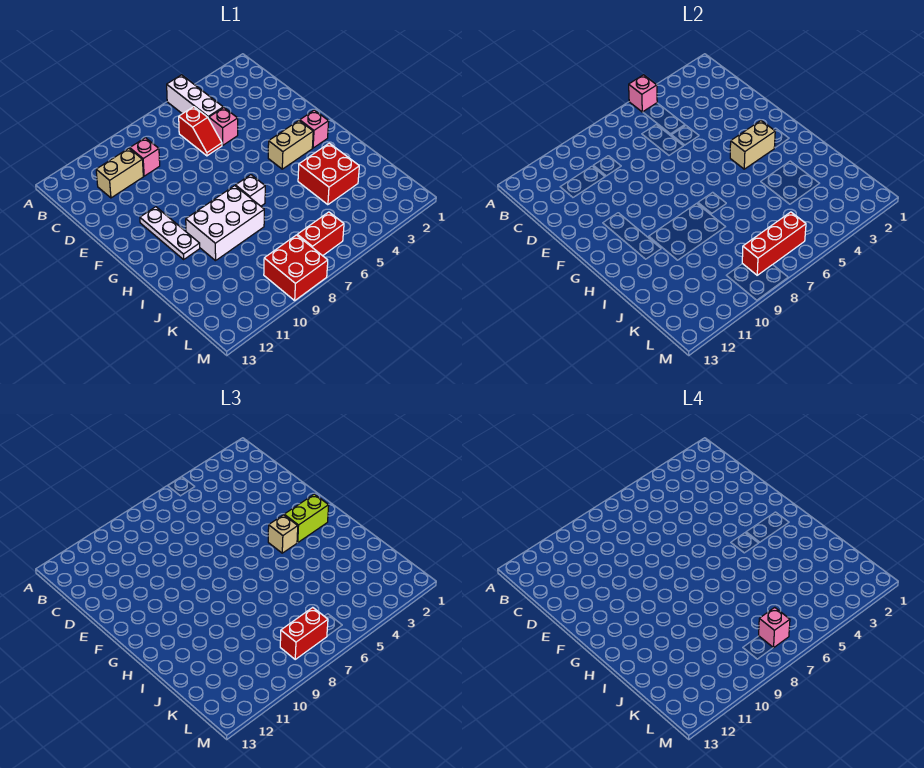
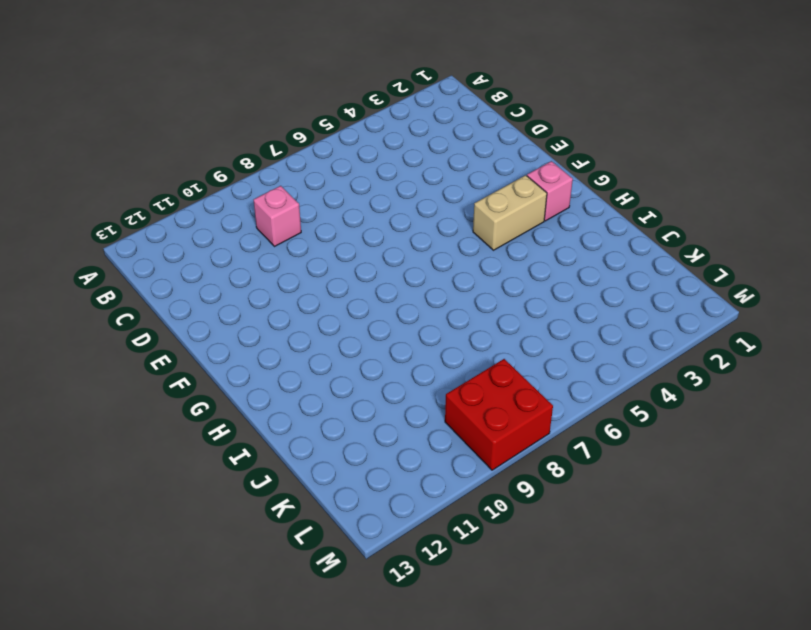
none -> white 1x3 brick [167,75,223,119]
none -> red 1x2 slope [179,107,222,156]
none -> tan 1x2 brick [96,148,143,198]

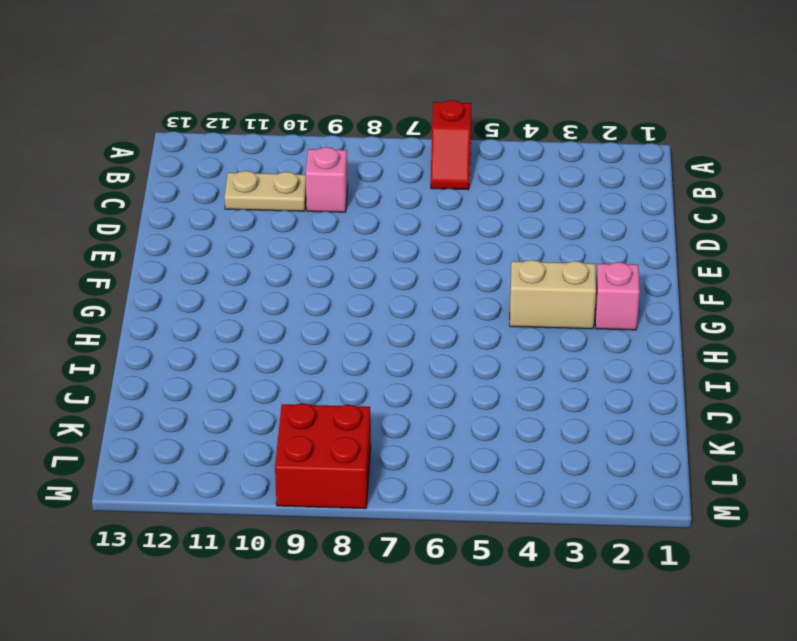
red 1x2 slope [431,100,471,190] -> red 1x2 slope moved to [179,107,222,156]
tan 1x2 plate [224,171,306,211] -> tan 1x2 brick [96,148,143,198]
none -> white 1x3 brick [167,75,223,119]
none -> pink 1x1 brick [209,108,238,145]
none -> white 1x3 plate [140,207,200,259]

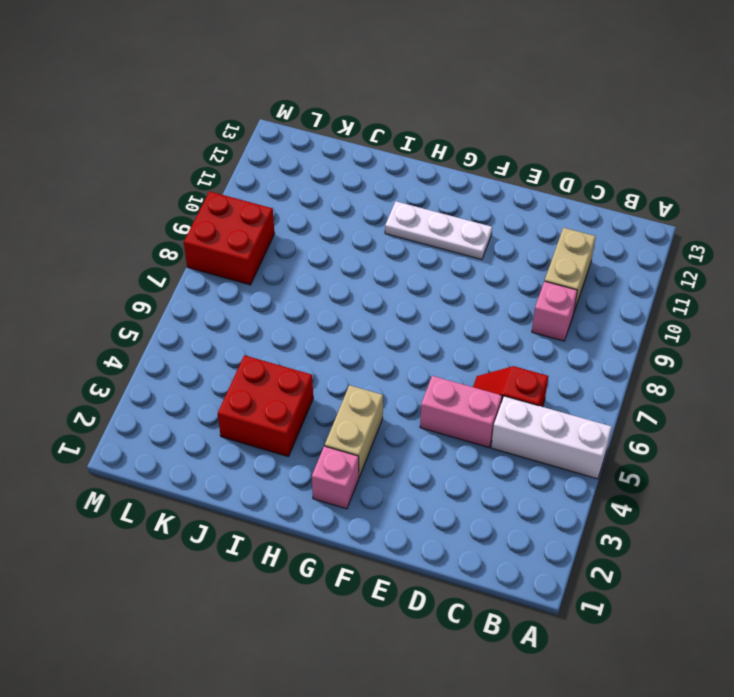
pink 1x2 brick [420,376,502,447] -> pink 1x1 brick [209,108,238,145]
none -> white 1x1 brick [236,175,265,206]
none -> white 2x3 brick [186,186,264,261]
none -> red 1x2 brick [297,212,344,256]

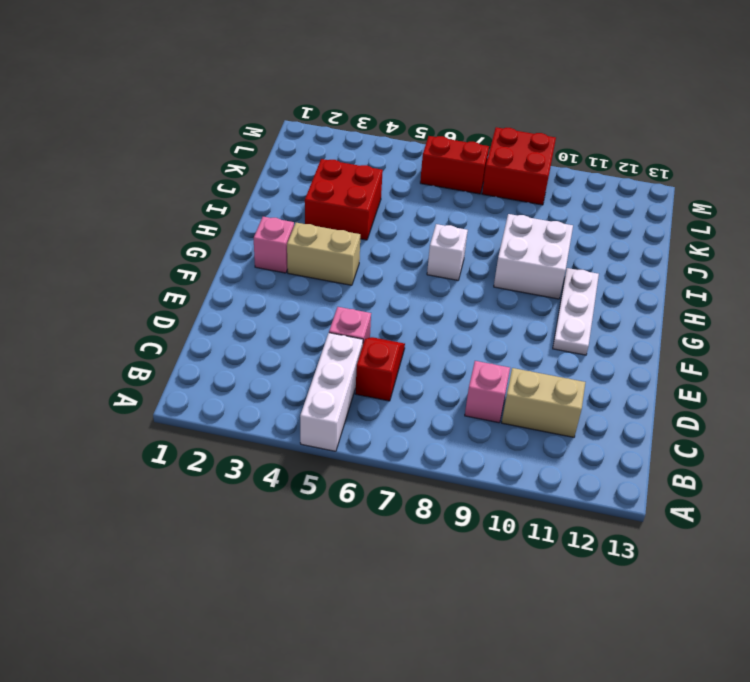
white 2x2 brick [494,214,573,299] -> white 2x3 brick [186,186,264,261]
none -> pink 1x1 brick [629,75,657,112]
none -> tan 1x2 brick [730,121,775,169]
none -> red 1x3 brick [742,212,806,275]

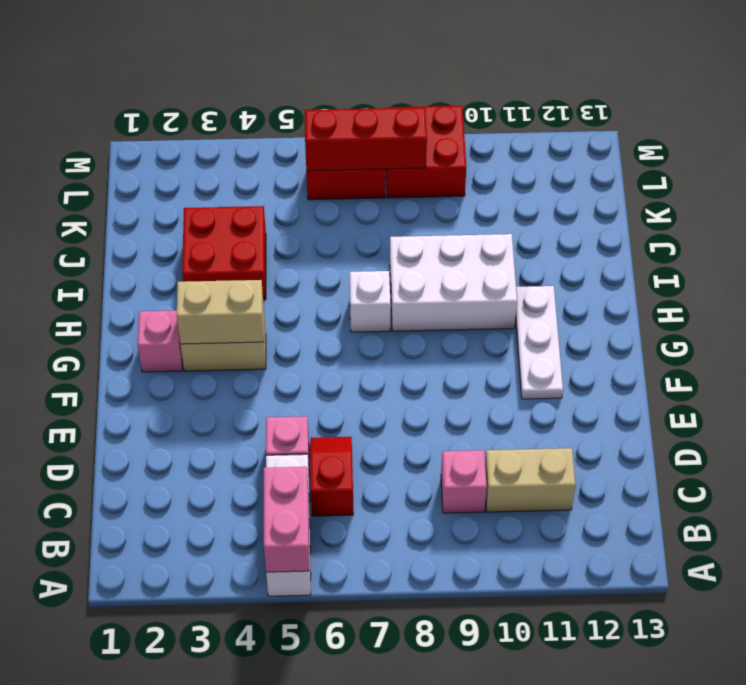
pink 1x2 brick [264,467,309,572] -> pink 1x1 brick [629,75,657,112]
none -> lime 1x2 brick [284,494,329,542]
none -> tan 1x1 brick [268,515,298,553]
none -> red 1x2 brick [280,607,328,659]

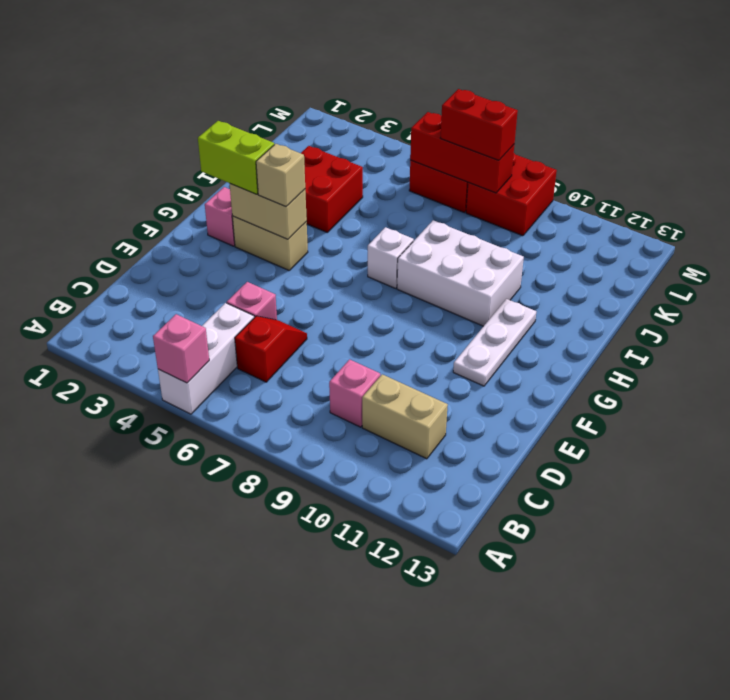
none -> pink 1x1 brick [759,607,790,648]

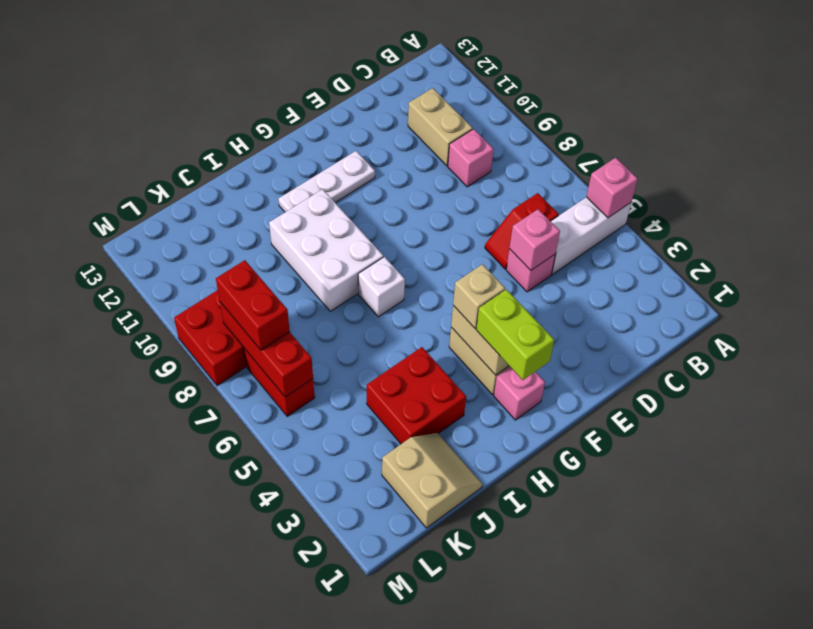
pink 1x1 brick [509,209,560,270] -> pink 1x1 brick moved to [759,607,790,648]
tan 2x2 slope [382,433,483,528] -> none

